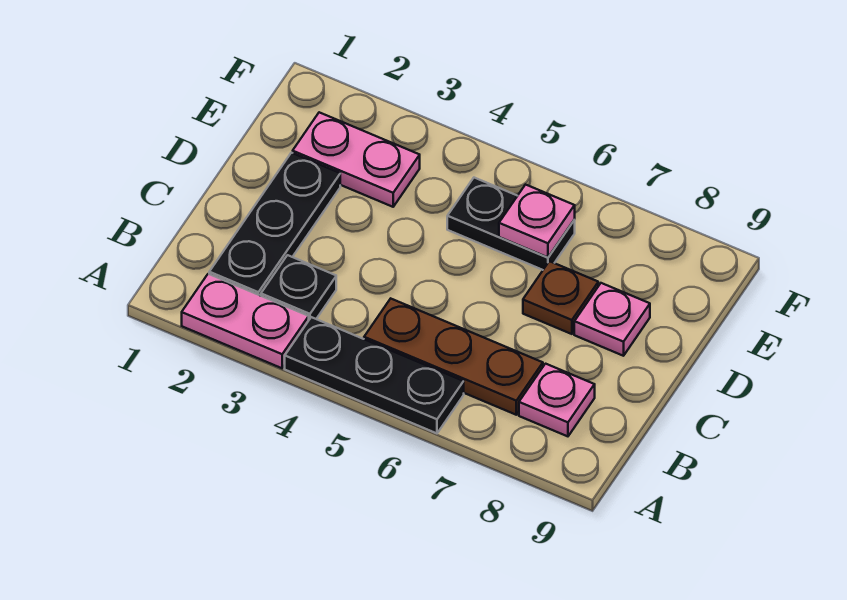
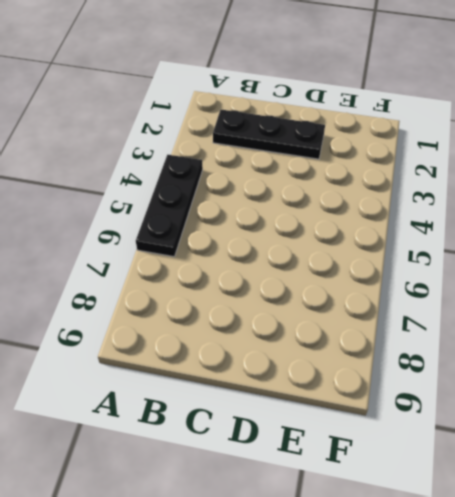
none -> pink 1x2 plate [182,274,309,368]
none -> black 1x1 plate [261,255,336,320]

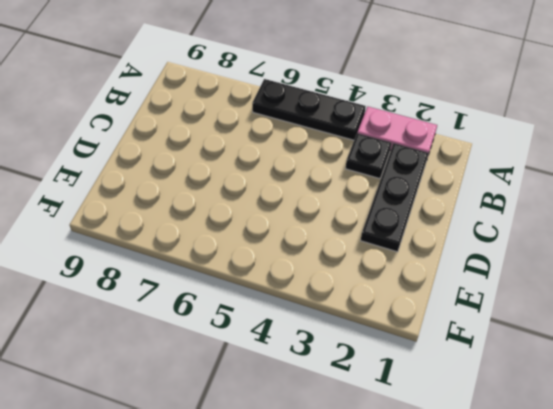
none -> brown 1x3 plate [364,299,543,415]
none -> pink 1x1 plate [519,364,595,436]

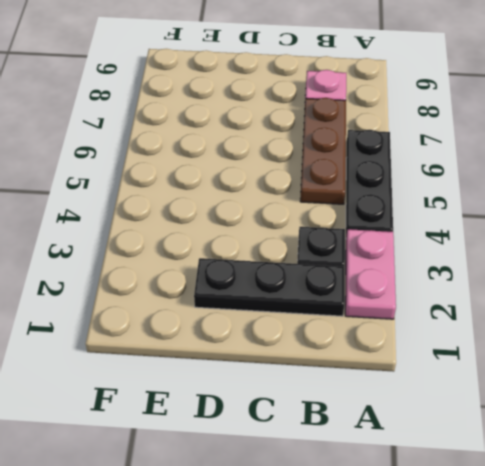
none -> brown 1x1 plate [523,261,598,334]
none -> pink 1x1 plate [574,283,650,356]

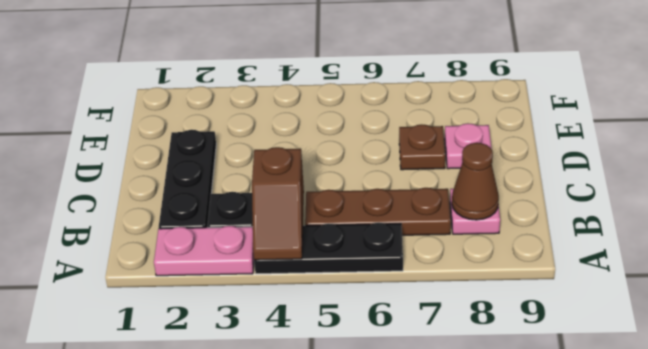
brown 1x2 slope [252,147,304,260] -> none
brown 1x1 cone [452,143,499,220] -> none
none -> pink 1x2 plate [293,112,420,207]
none -> black 1x2 plate [447,178,575,270]

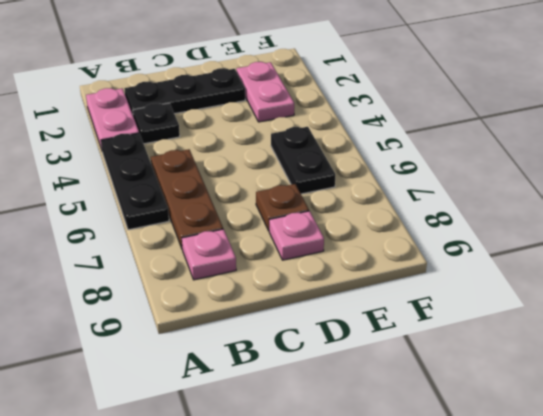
none -> pink 1x1 plate [499,185,575,258]

